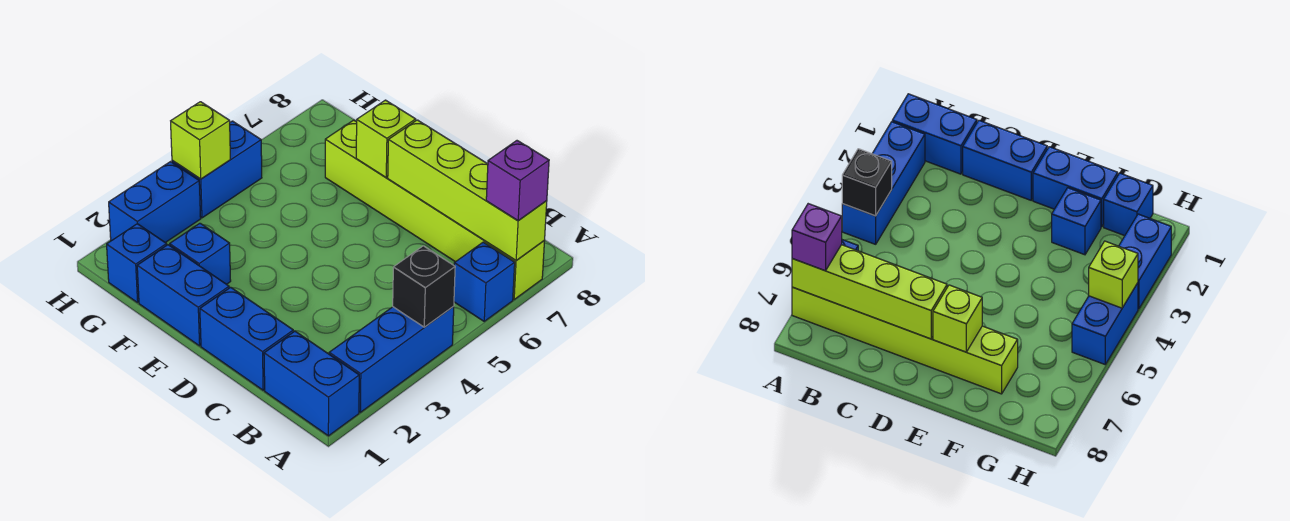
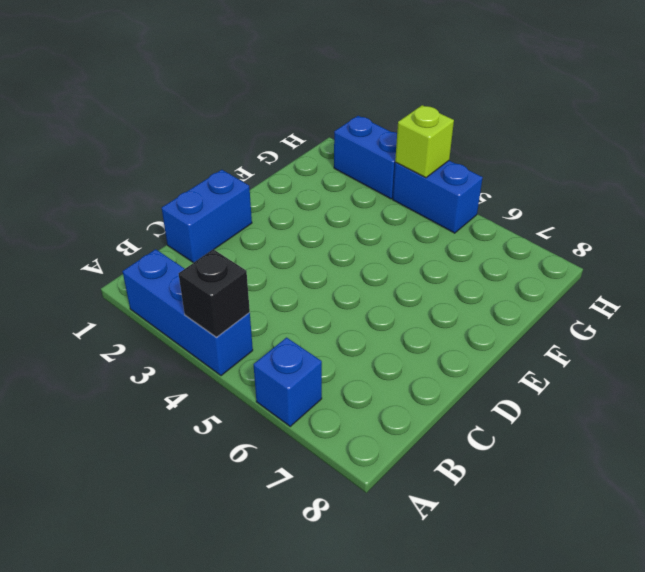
none -> blue 1x2 brick [264,331,359,436]
none -> lime 1x6 brick [325,120,545,299]
none -> blue 1x2 brick [137,245,229,346]

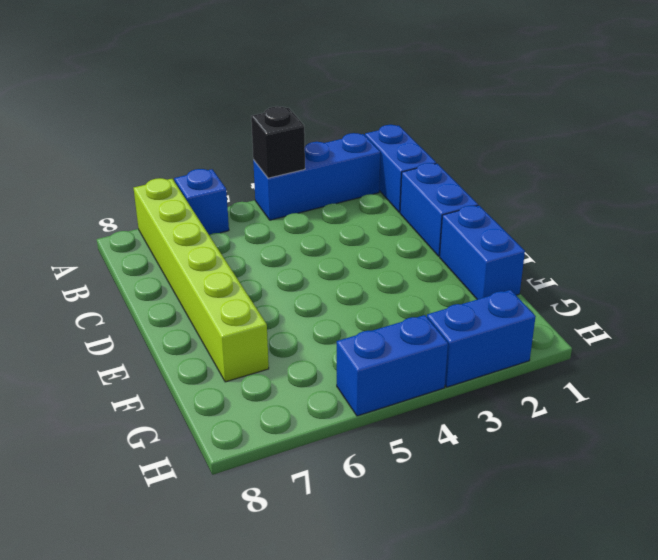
none -> blue 1x1 brick [170,223,231,284]
none -> blue 1x1 brick [107,224,167,303]
none -> lime 1x4 brick [388,120,547,260]

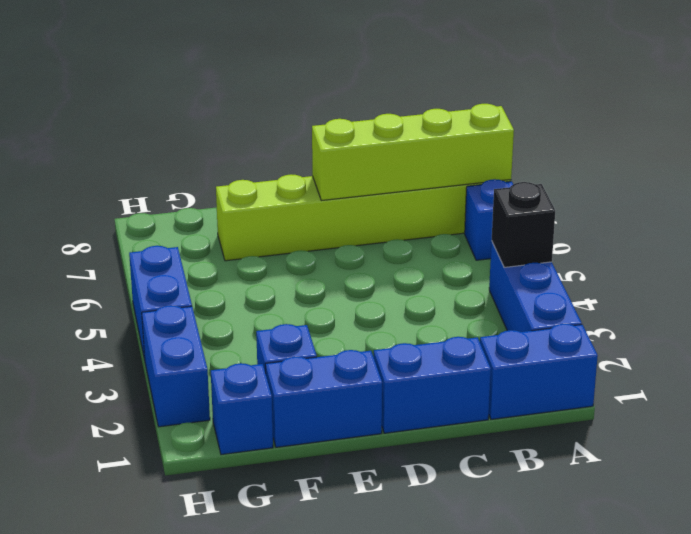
none -> lime 1x1 brick [356,100,416,177]
none -> lime 1x1 brick [171,102,230,179]
none -> purple 1x1 brick [486,141,549,221]

